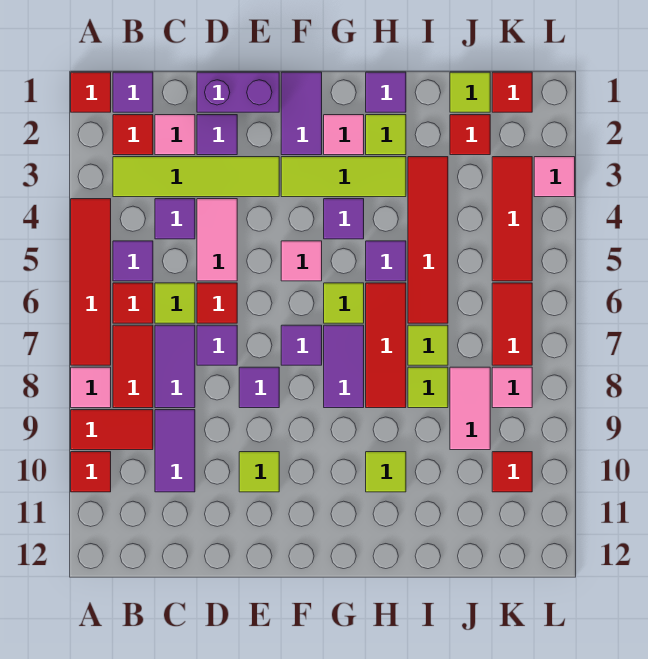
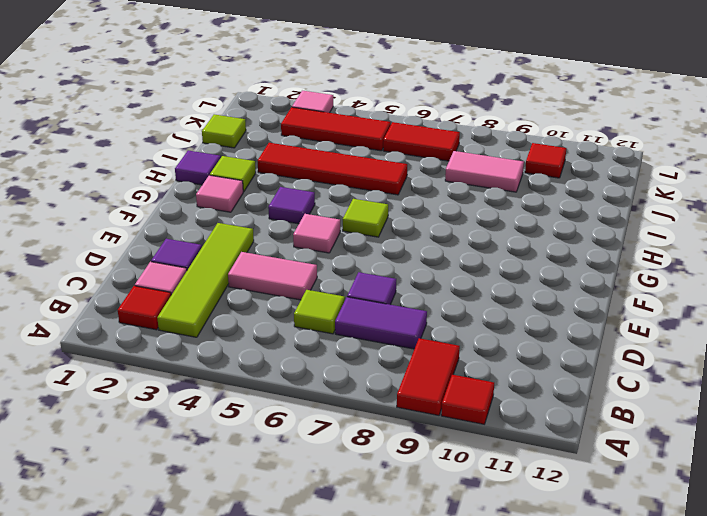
none -> red 1x1 tile [71,72,111,112]
none -> red 1x4 tile [71,199,111,365]
none -> pink 1x1 tile [71,367,111,408]
none -> purple 1x1 tile [113,72,153,112]

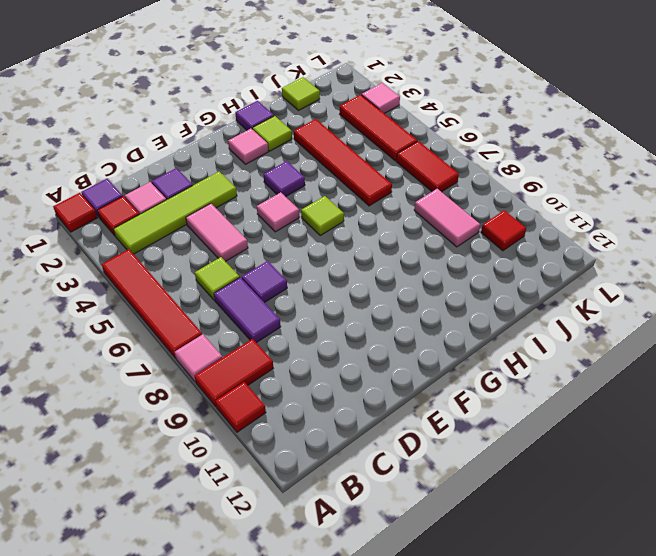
none -> purple 1x1 tile [113,241,153,281]
none -> red 1x1 tile [113,283,153,323]
none -> red 1x2 tile [113,325,153,408]
none -> purple 1x1 tile [155,199,195,239]

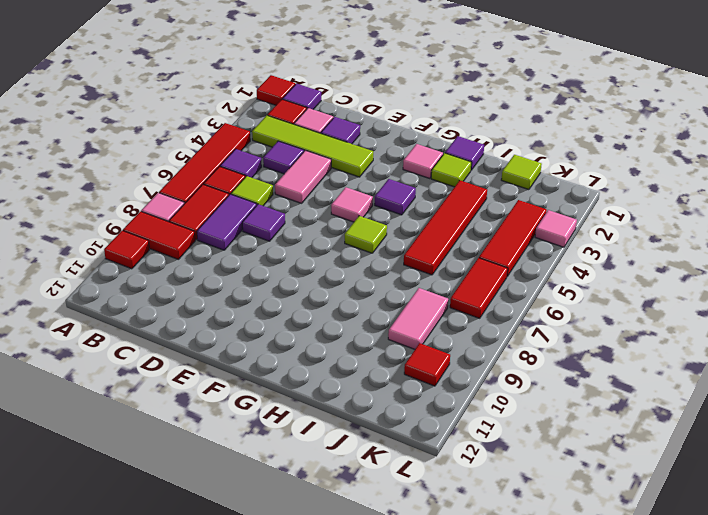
none -> purple 1x2 tile [155,410,195,492]
none -> purple 1x2 brick [197,72,279,112]
none -> red 1x1 tile [197,283,237,323]
none -> purple 1x1 tile [239,367,279,408]

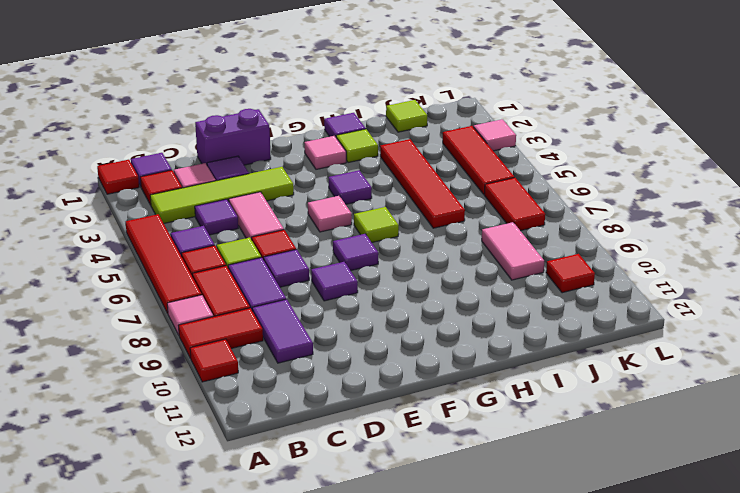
none -> lime 1x1 tile [239,452,279,492]
none -> purple 1x2 tile [281,72,322,155]
none -> lime 1x3 tile [281,157,406,197]
none -> purple 1x2 tile [324,325,364,408]

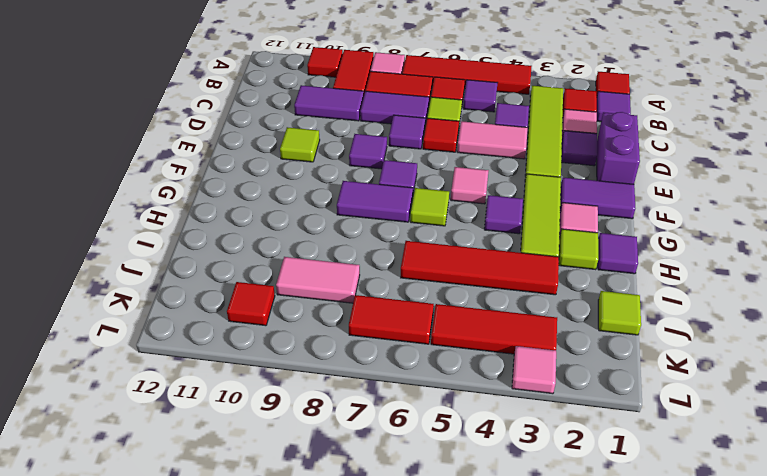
none -> purple 1x1 tile [366,241,406,281]
none -> red 1x3 tile [366,283,406,408]
none -> lime 1x1 tile [366,452,406,492]
none -> lime 1x1 tile [408,325,448,365]

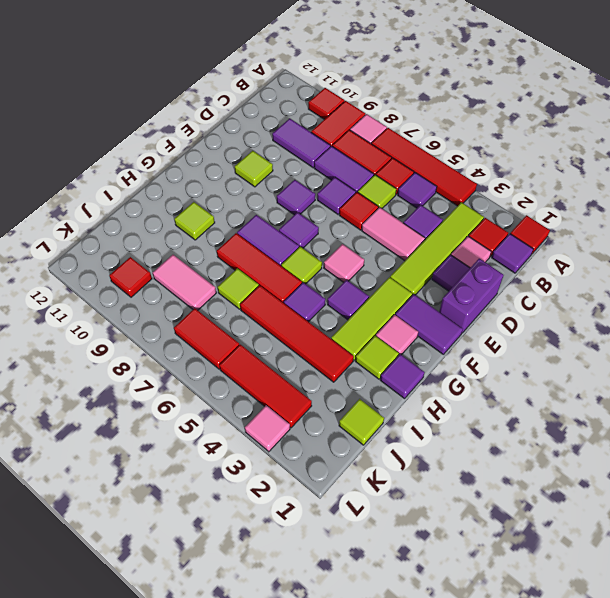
none -> lime 1x1 tile [408,367,448,408]
none -> red 1x1 tile [450,115,490,155]
none -> red 1x1 tile [492,72,532,112]
none -> pink 1x1 tile [492,367,532,408]

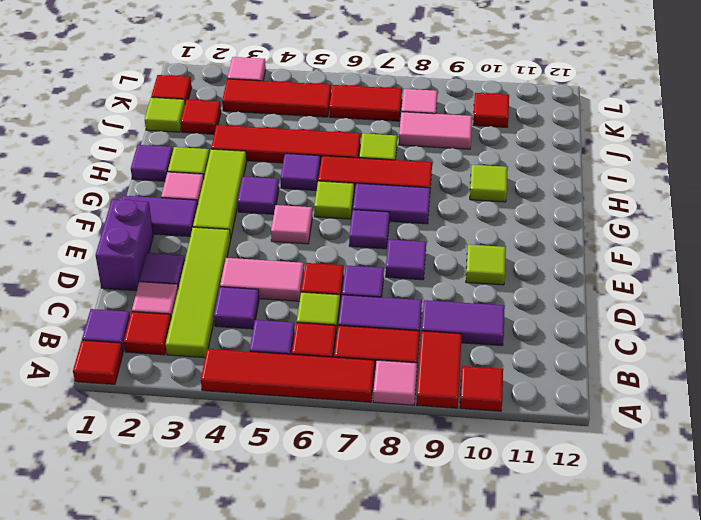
none -> lime 1x1 tile [408,367,448,408]

